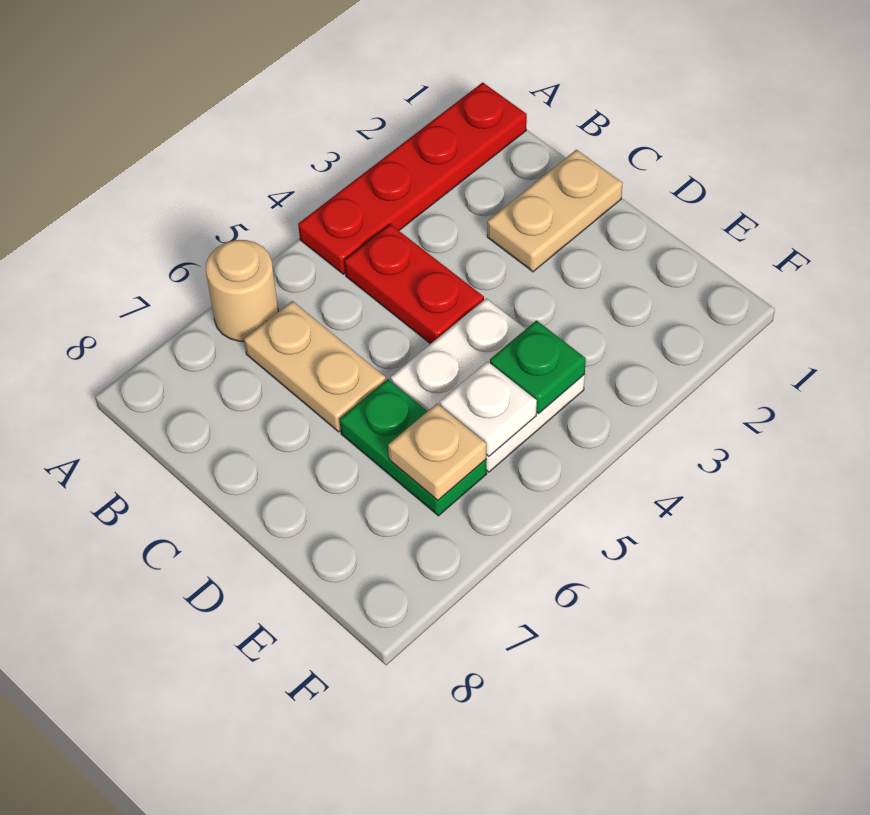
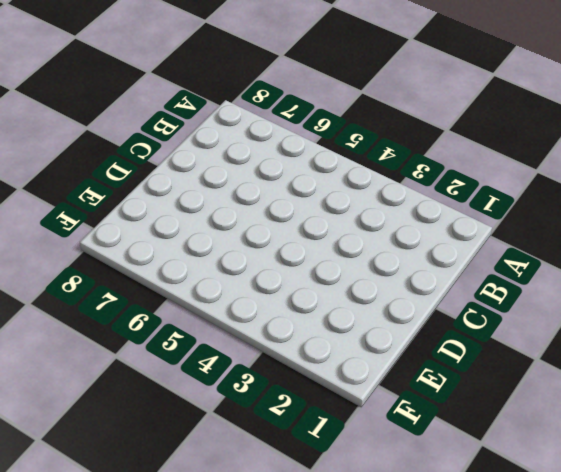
none -> red 1x4 plate [298,82,527,274]
none -> tan 1x1 round brick [206,240,278,341]

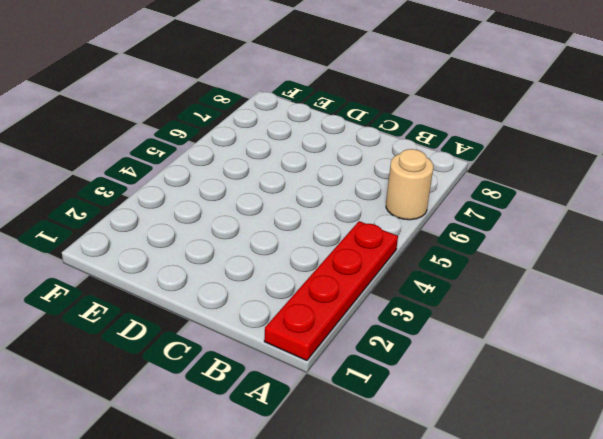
none -> red 1x2 plate [344,224,484,344]
none -> tan 1x2 plate [244,301,386,432]

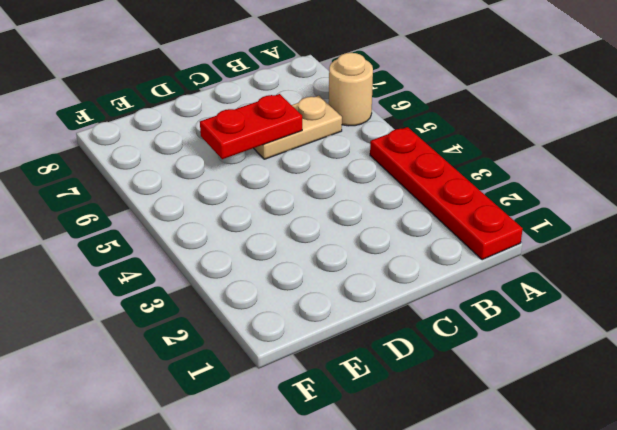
red 1x2 plate [200,94,302,159] -> red 1x2 plate moved to [344,224,484,344]
none -> tan 1x2 plate [487,150,623,272]
none -> white 2x2 plate [390,298,585,472]

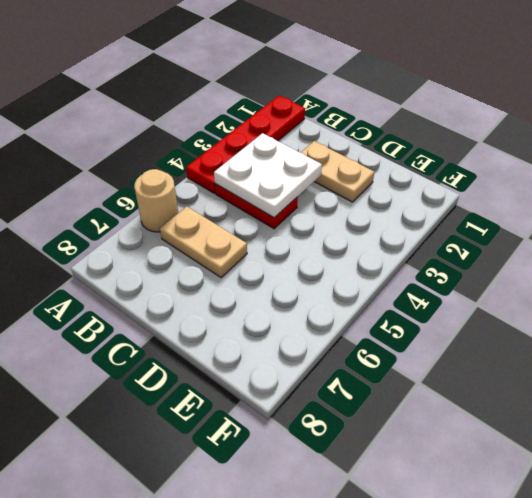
white 2x2 plate [214,133,322,218] -> white 2x2 plate moved to [390,298,585,472]
tan 1x2 plate [301,141,374,202] -> tan 1x2 plate turned to [487,150,623,272]
none -> green 1x2 plate [340,379,487,516]
none -> green 1x1 plate [490,320,586,414]

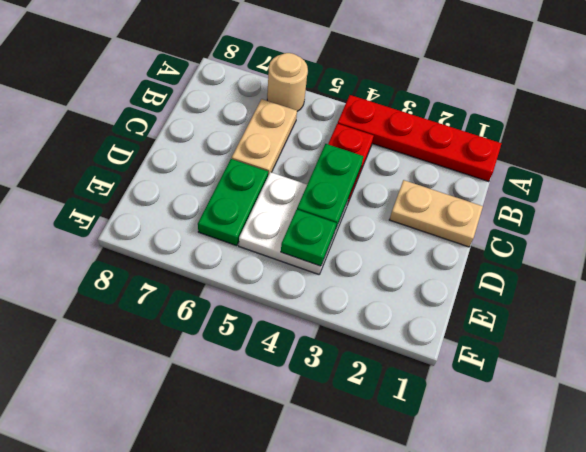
green 1x2 plate [297,144,363,230] -> none
none -> white 1x1 plate [440,362,537,456]
none -> tan 1x1 plate [388,404,486,500]

